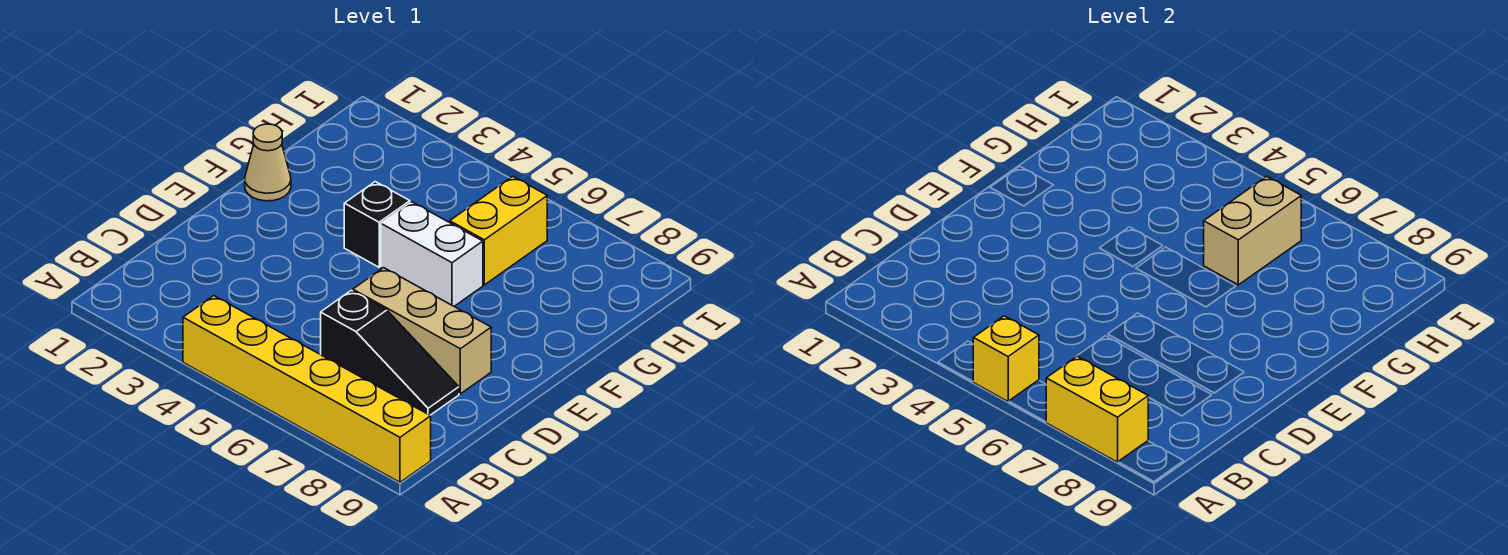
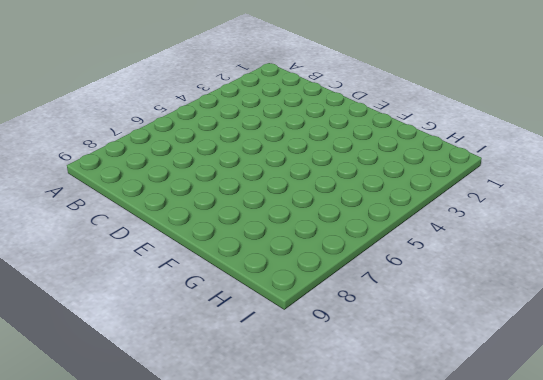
none -> yellow 1x6 brick [183,296,431,482]
none -> black 1x3 slope [321,290,459,415]

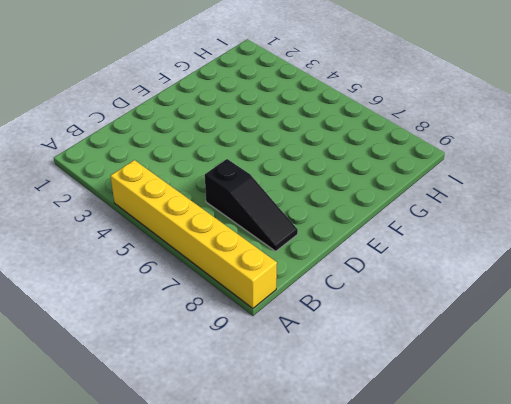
none -> tan 1x3 brick [353,268,491,394]
none -> tan 1x1 cone [245,124,291,201]

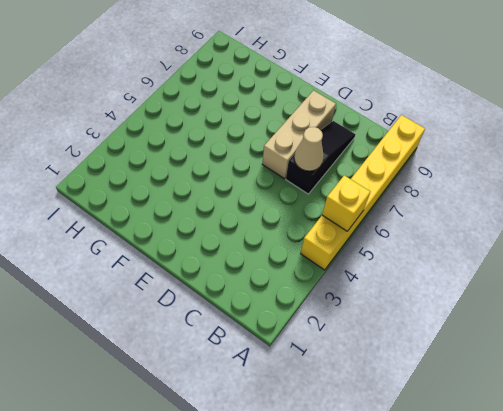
tan 1x1 cone [294,127,324,171] -> tan 1x1 cone moved to [245,124,291,201]
none -> black 1x1 brick [344,182,410,267]
none -> white 1x2 brick [381,202,483,306]

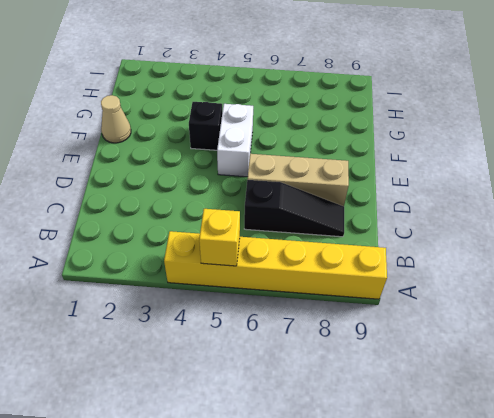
white 1x2 brick [217,104,253,177] -> white 1x2 brick turned to [381,202,483,306]
none -> yellow 1x2 brick [450,176,547,285]
none -> yellow 1x2 brick [1046,356,1148,462]

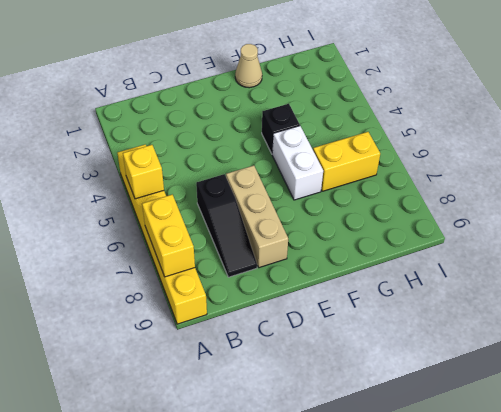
none -> tan 1x2 brick [1204,176,1301,285]

